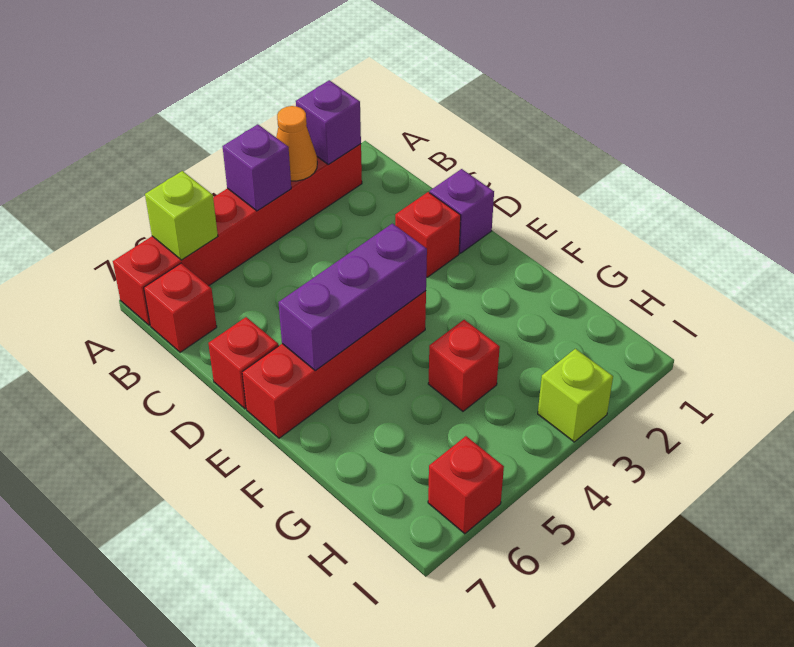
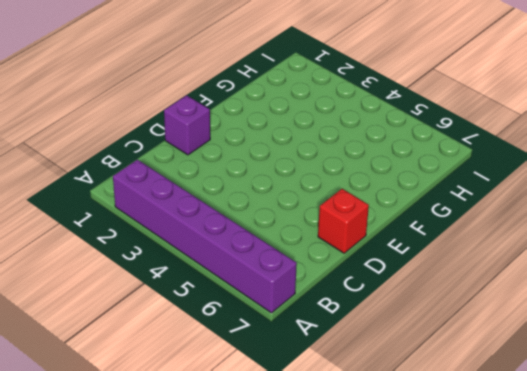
purple 1x6 brick [113,160,297,313] -> red 1x6 brick [113,144,362,325]
none -> red 1x1 brick [144,263,217,352]
none -> red 1x1 brick [395,192,461,277]
none -> red 1x4 brick [242,291,426,438]

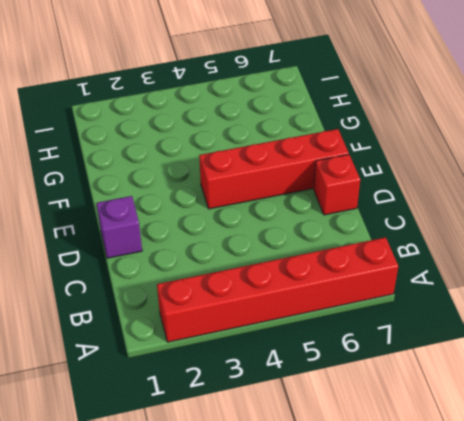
none -> red 1x1 brick [144,263,217,352]
none -> red 1x1 brick [395,192,461,277]
none -> red 1x1 brick [428,320,500,411]

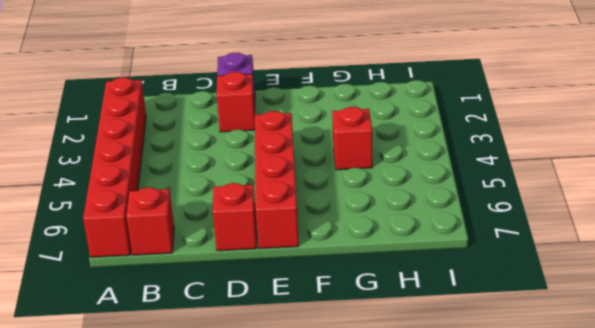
none -> lime 1x1 brick [538,349,613,442]
none -> red 1x1 brick [428,436,504,534]
none -> purple 1x1 brick [296,80,361,164]

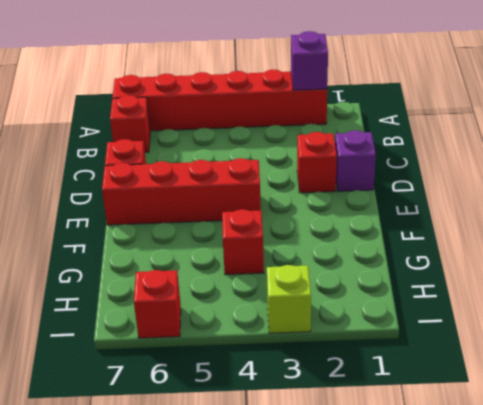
none -> orange 1x1 cone [276,106,317,181]
none -> purple 1x1 brick [223,124,291,211]
none -> lime 1x1 brick [145,171,218,260]

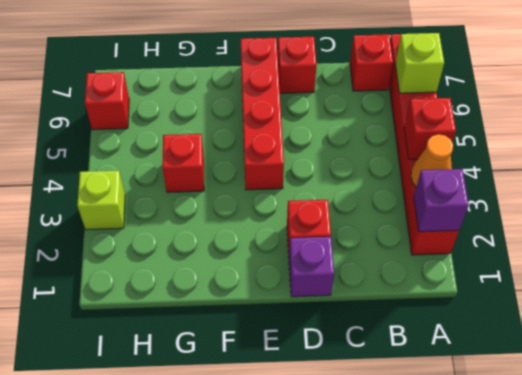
red 1x1 brick [404,98,456,159] -> purple 1x1 brick [223,124,291,211]
none -> purple 1x3 brick [278,224,427,370]

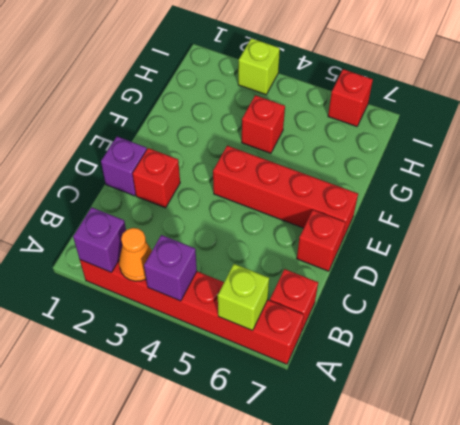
none -> purple 1x3 brick [278,224,427,370]

